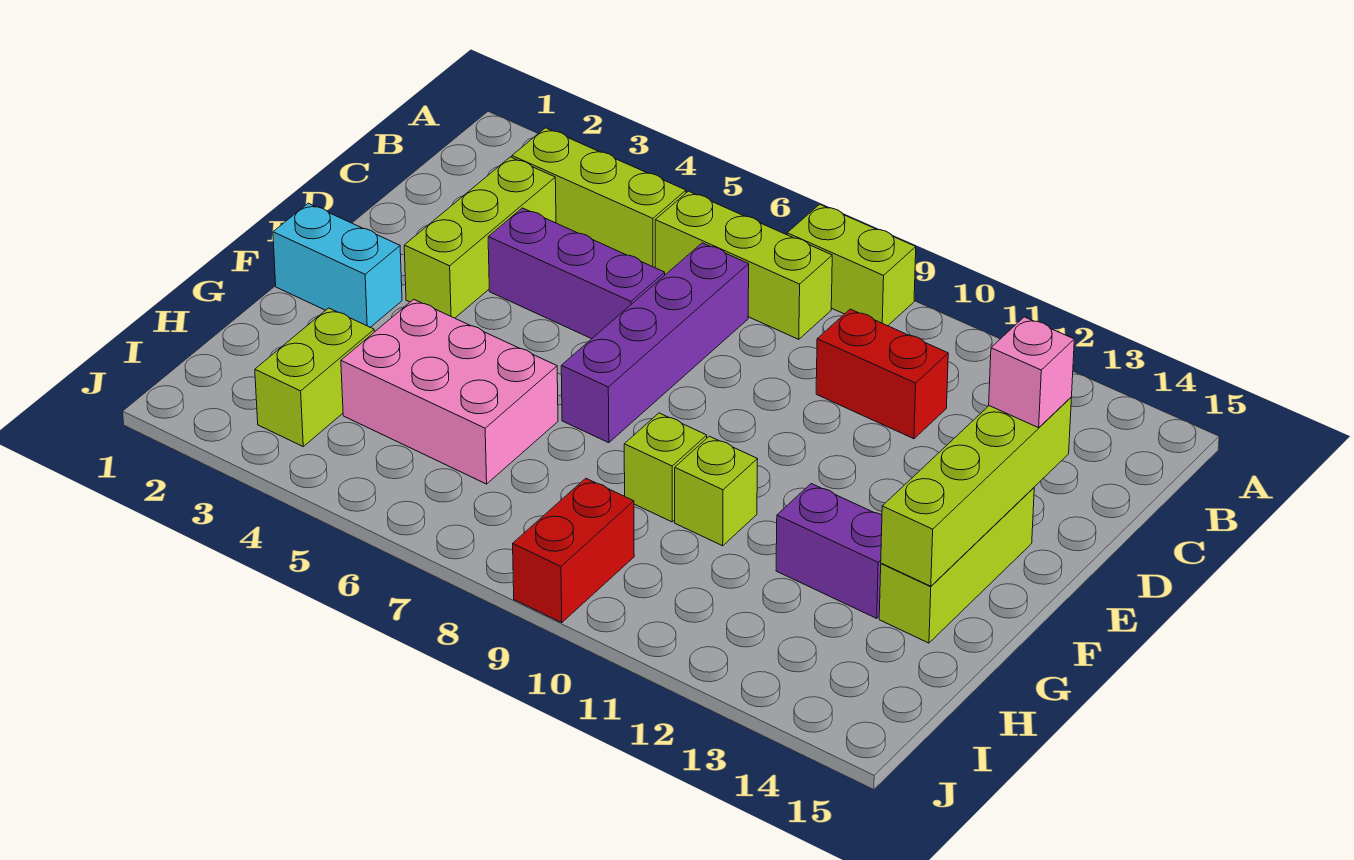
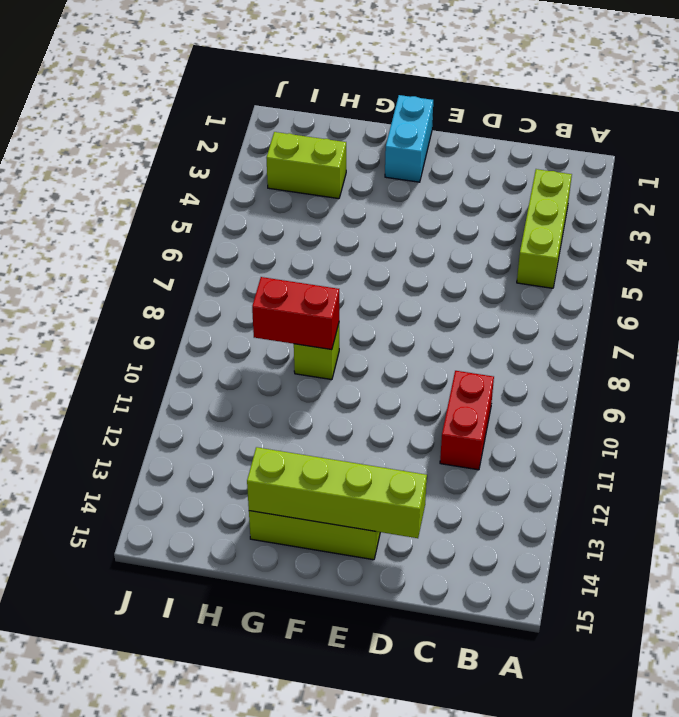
red 1x2 brick [252,277,339,350] -> red 1x2 brick moved to [513,478,634,623]
none -> lime 1x2 brick [787,204,916,326]
none -> lime 1x3 brick [655,191,832,339]
none -> lime 1x3 brick [404,157,556,318]

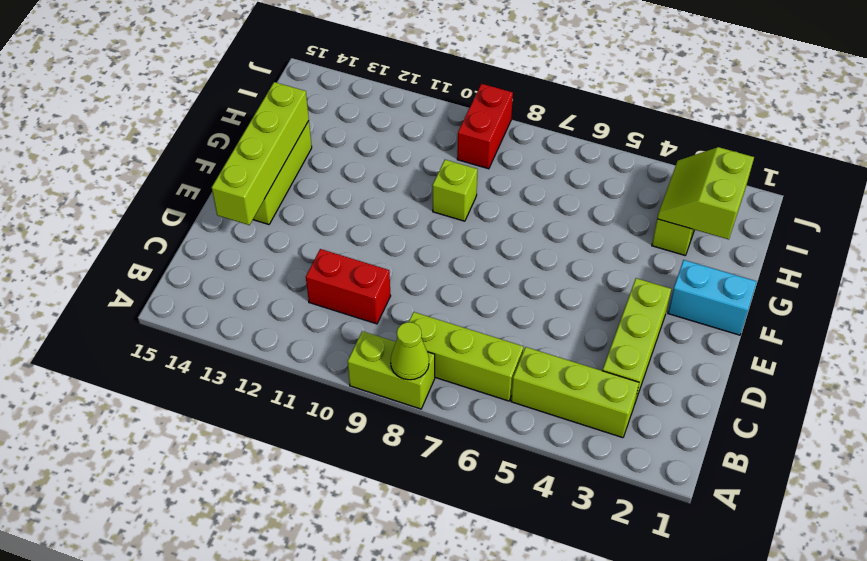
lime 1x1 cone [391,322,429,380] -> none
lime 2x2 slope [657,147,754,239] -> none
none -> purple 1x4 brick [561,243,749,443]
none -> purple 1x3 brick [488,208,665,339]
none -> pink 2x3 brick [341,299,558,484]

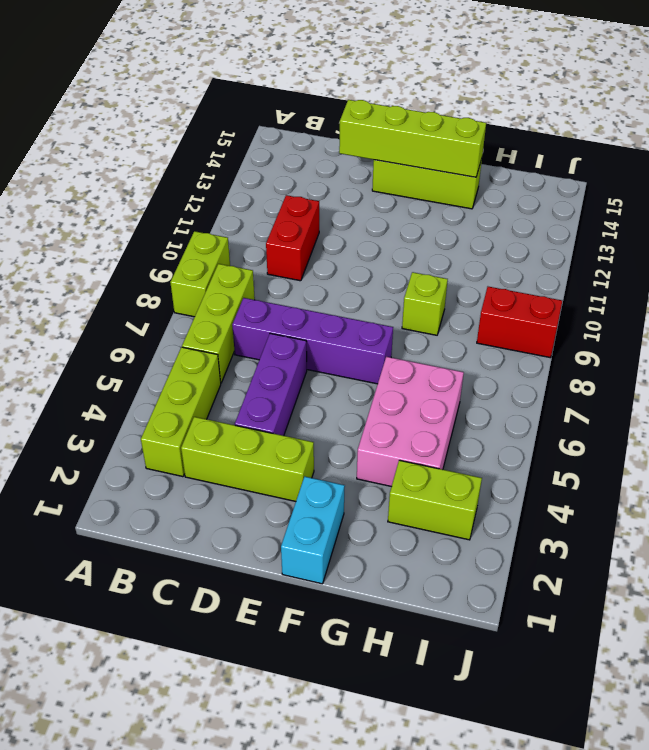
none -> lime 1x1 brick [675,436,758,546]
none -> purple 1x2 brick [776,484,882,618]
none -> pink 1x1 brick [989,317,1074,428]

